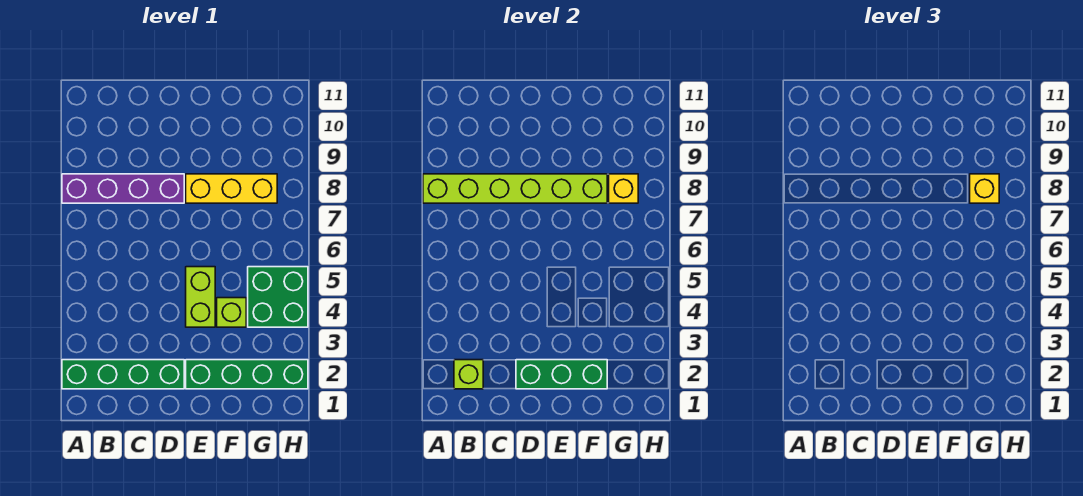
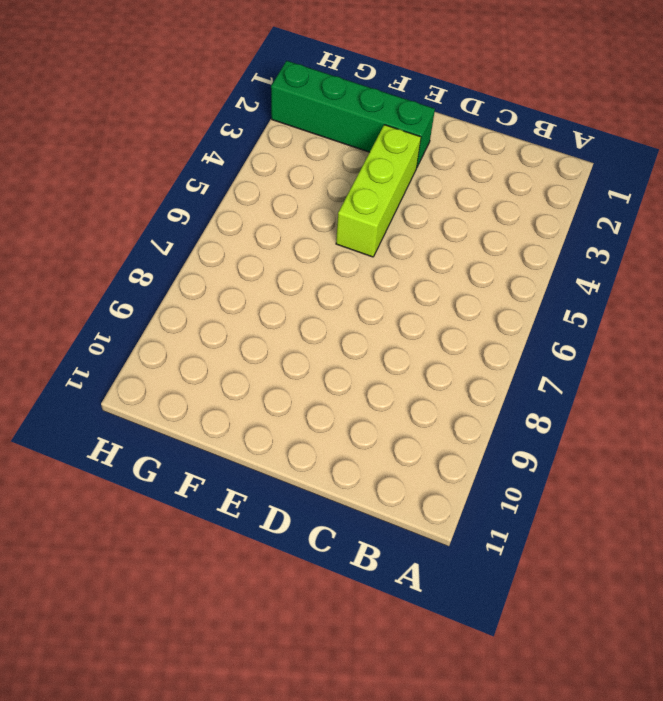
lime 1x3 brick [336,125,421,257] -> lime 1x2 brick [186,267,215,327]
none -> green 1x4 brick [62,360,184,389]
none -> purple 1x4 brick [62,174,184,203]
none -> yellow 1x3 brick [186,174,277,203]

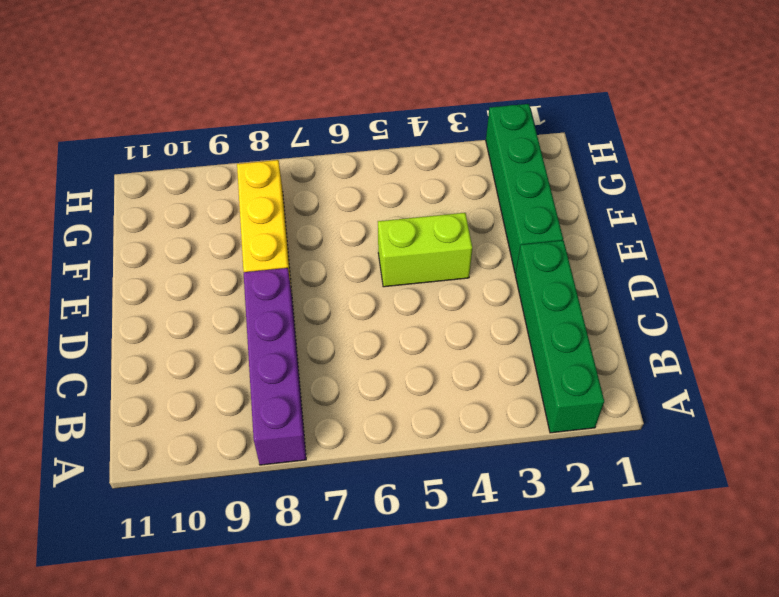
none -> lime 1x1 brick [217,298,246,327]
none -> green 2x2 brick [248,267,308,327]
none -> lime 1x6 brick [423,174,607,203]

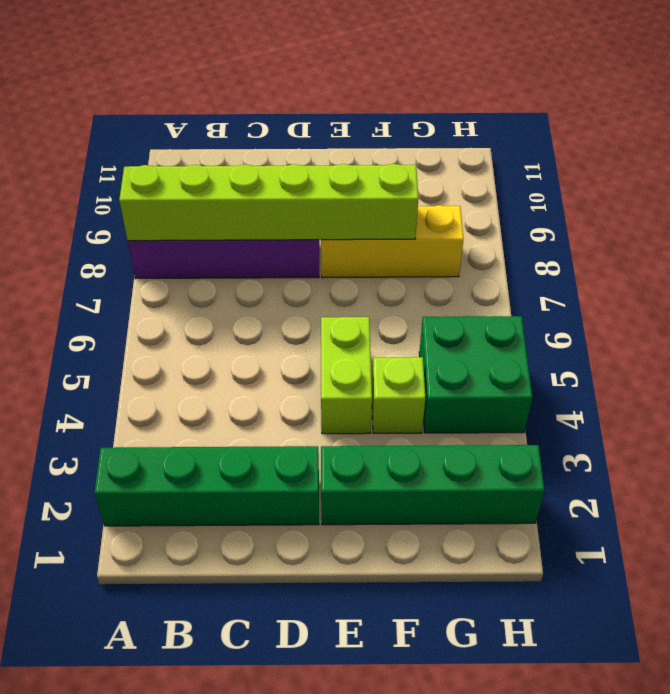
none -> lime 1x1 brick [454,360,483,389]
none -> green 1x3 brick [516,360,607,389]
none -> yellow 1x1 brick [609,174,638,203]

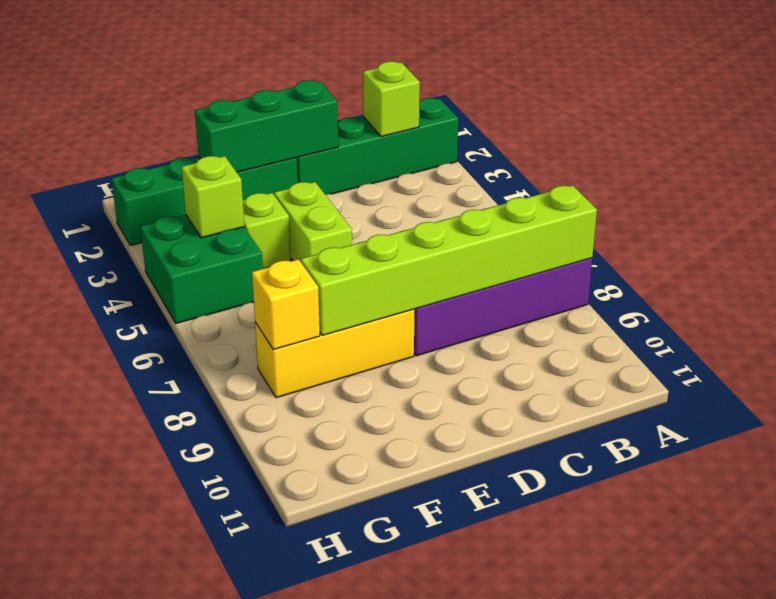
lime 1x1 brick [182,156,244,238] -> none
none -> yellow 1x1 brick [970,174,999,203]

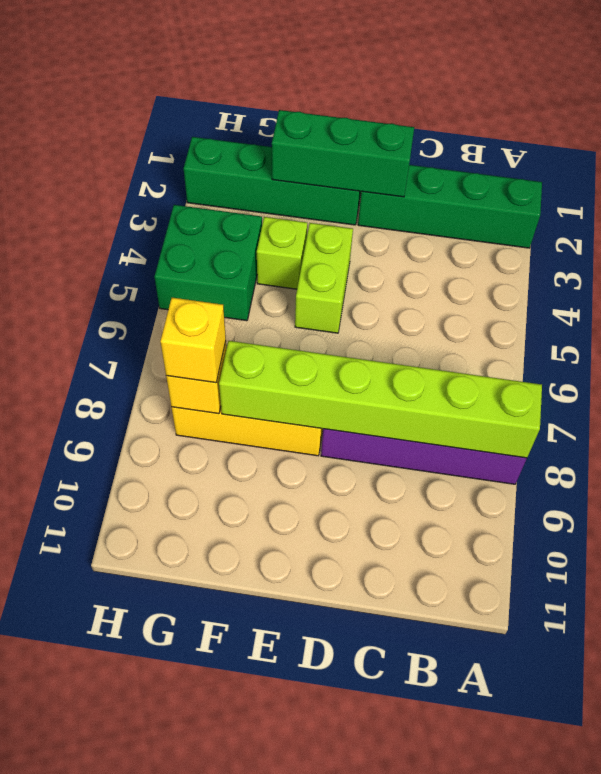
none -> lime 1x1 brick [454,360,483,389]

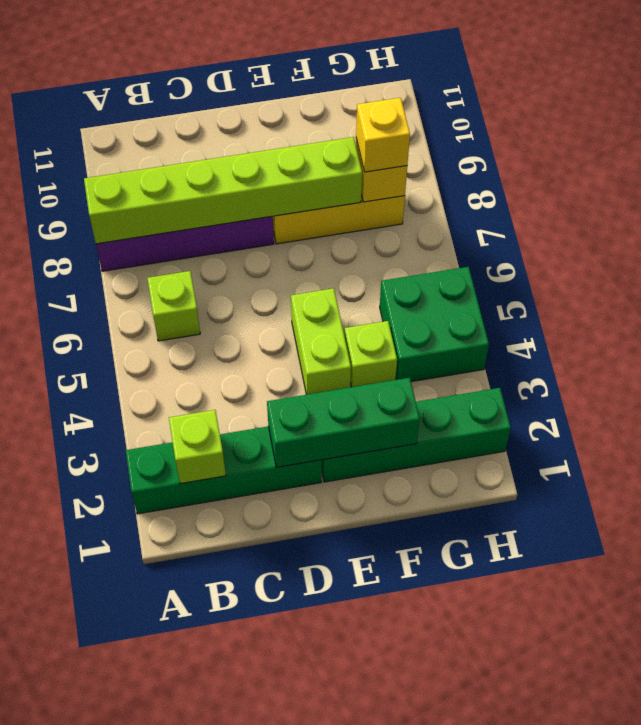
lime 1x1 brick [147,271,200,341] -> none

